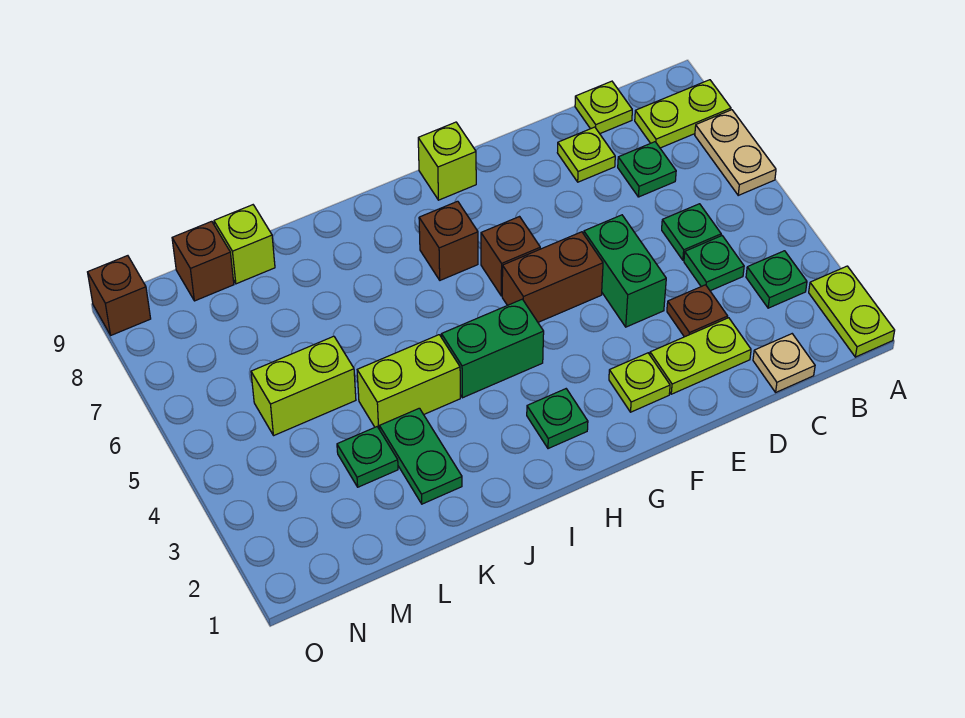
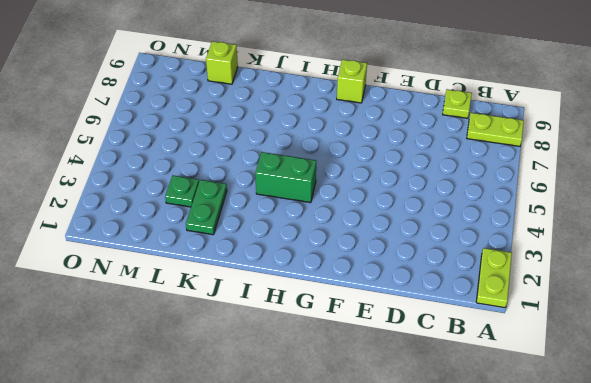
none -> tan 1x2 plate [695,110,776,195]
none -> green 1x1 plate [746,251,807,308]
none -> tan 1x1 plate [753,334,815,392]

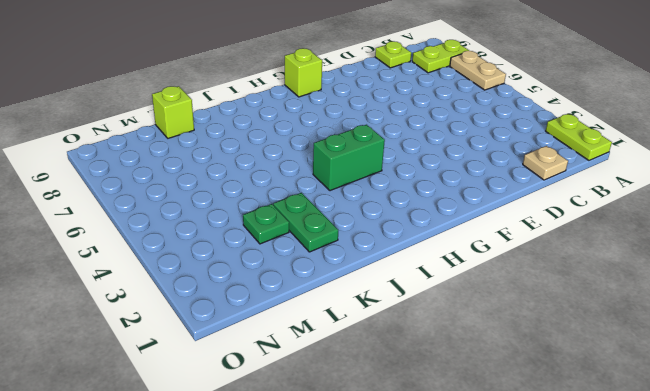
none -> green 1x1 plate [746,251,807,308]
none -> green 1x1 plate [684,236,744,291]
none -> green 1x1 plate [662,204,721,260]

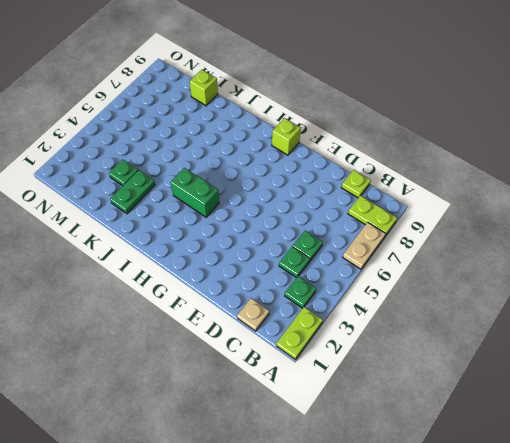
none -> green 1x1 plate [618,142,676,197]
none -> lime 1x2 plate [650,318,751,394]
none -> brown 1x1 plate [667,285,728,337]

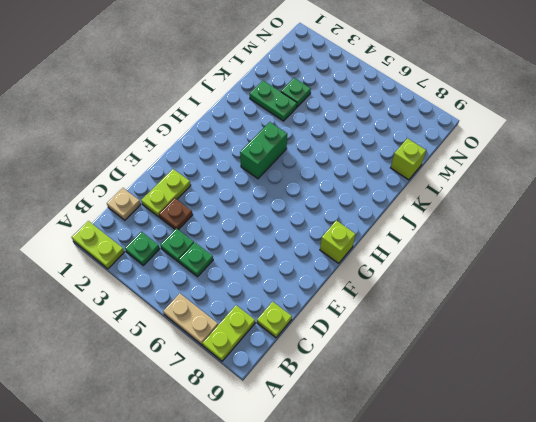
none -> green 1x1 plate [618,142,676,197]
none -> lime 1x1 plate [557,127,615,182]
none -> green 1x2 brick [584,215,666,327]

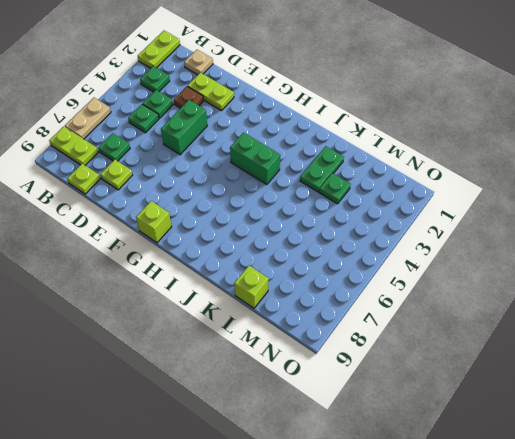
none -> lime 1x1 plate [609,353,670,412]
none -> brown 1x2 brick [502,232,603,322]
none -> brown 1x1 brick [481,217,540,296]

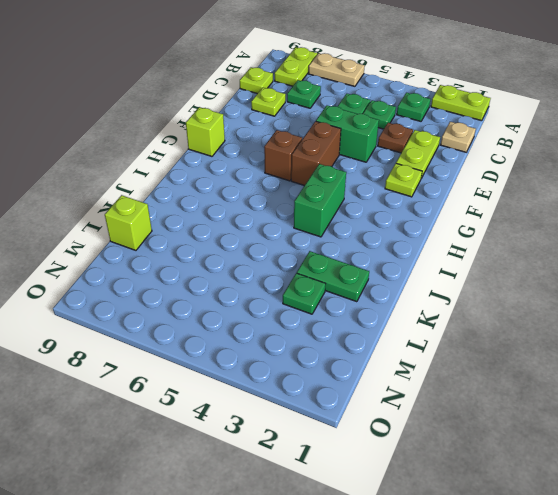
none -> green 1x1 plate [527,389,588,449]
none -> brown 1x1 brick [419,201,478,280]
none -> lime 1x2 brick [357,335,460,430]

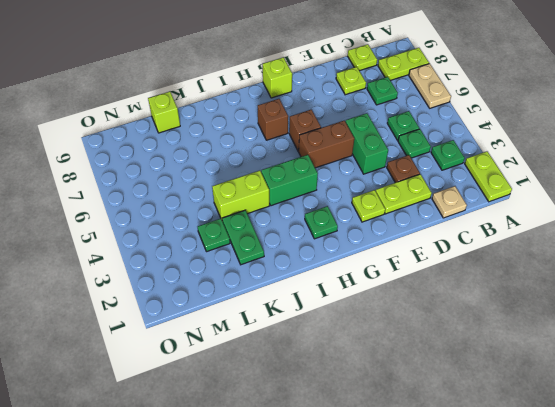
none -> lime 1x2 brick [251,336,356,436]
none -> brown 1x1 brick [172,221,234,301]
none -> brown 1x1 brick [88,256,151,335]

